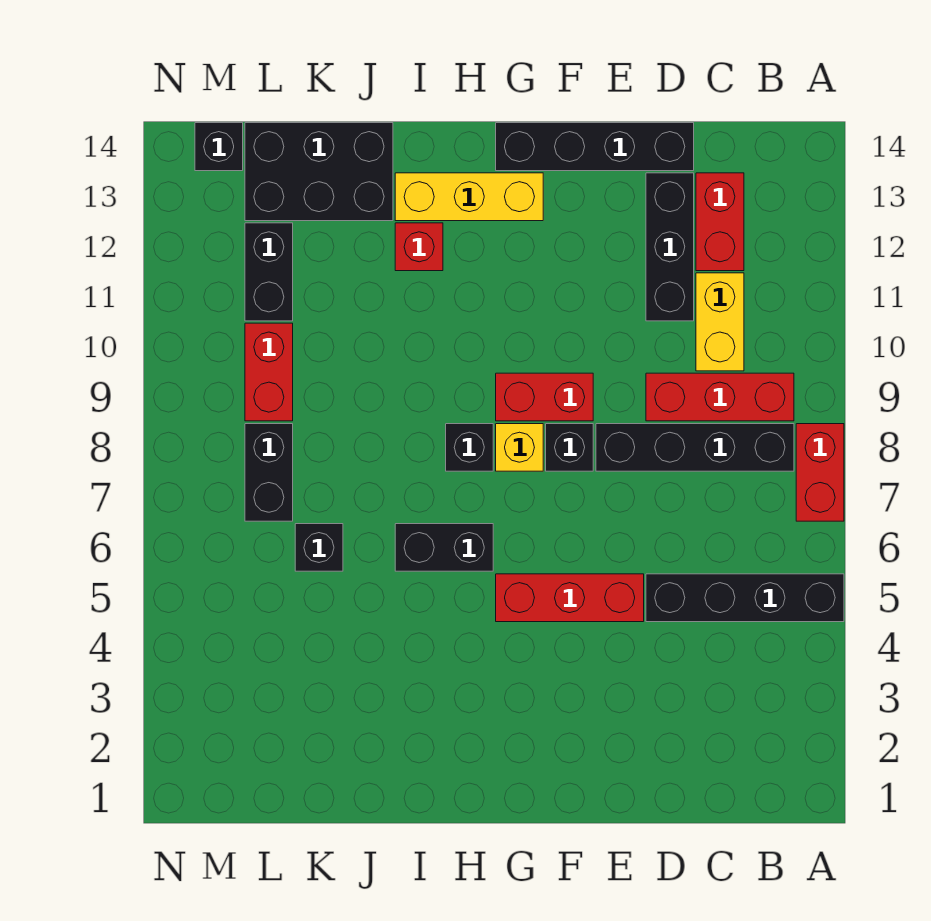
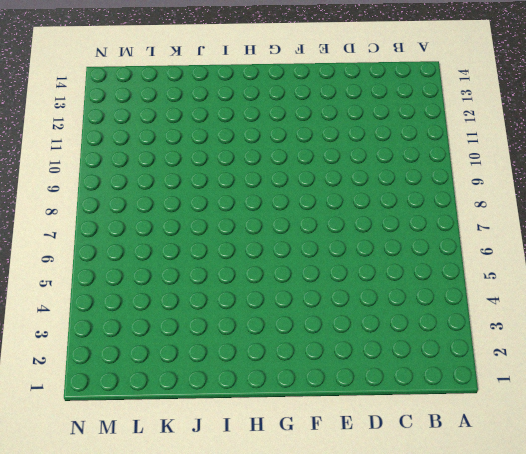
none -> black 1x4 brick [646,574,844,622]
none -> red 1x2 brick [796,424,844,521]
none -> black 1x4 brick [596,424,794,471]

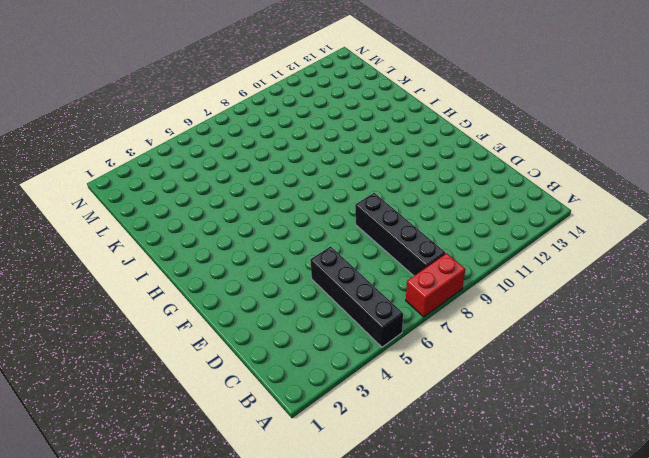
none -> red 1x3 brick [646,373,794,421]
none -> yellow 1x2 brick [696,273,744,371]
none -> red 1x2 brick [696,173,744,271]

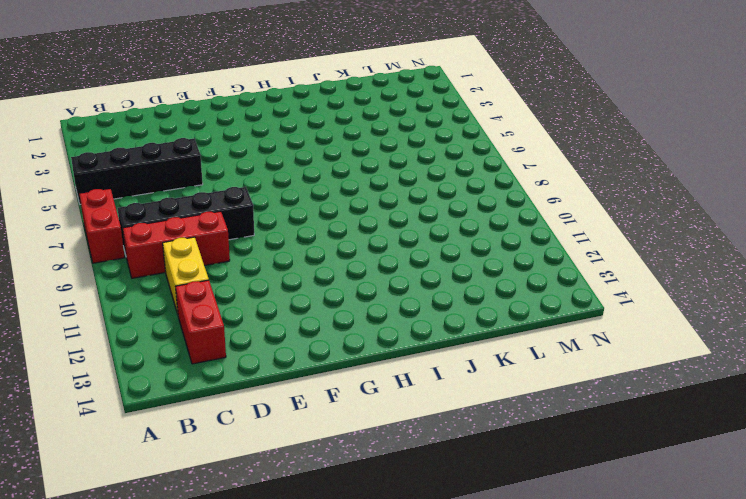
none -> black 1x3 brick [646,173,694,321]
none -> black 1x4 brick [496,123,694,171]
none -> red 1x3 brick [496,574,644,622]

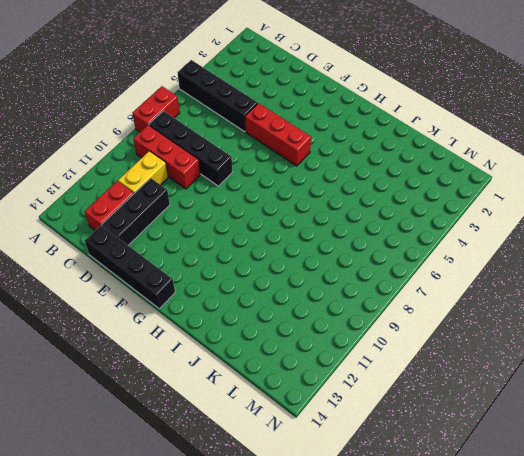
none -> black 1x1 brick [546,424,593,471]
none -> red 1x2 brick [496,373,593,421]
none -> yellow 1x1 brick [496,424,543,471]

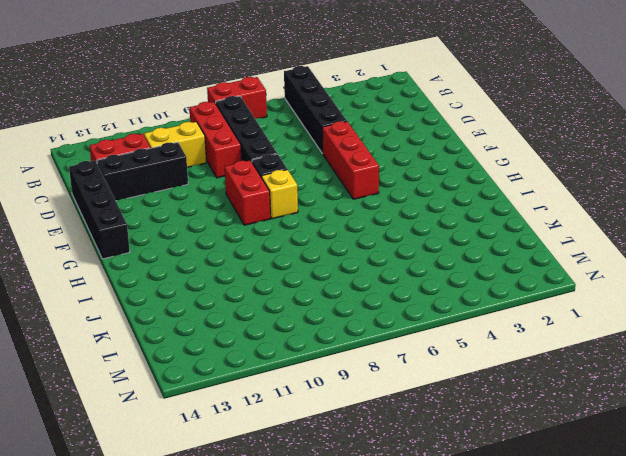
none -> yellow 1x3 brick [395,173,543,221]
none -> black 1x2 brick [395,524,493,571]
none -> black 1x1 brick [446,424,493,471]

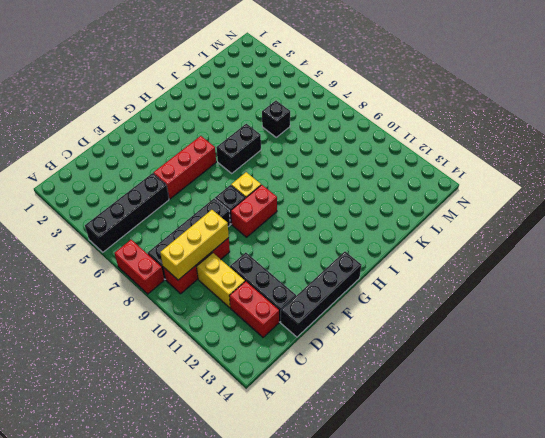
yellow 1x3 brick [160,210,229,280] -> yellow 1x3 brick moved to [395,173,543,221]
none -> black 1x1 brick [446,424,493,471]
none -> red 1x1 brick [395,223,443,271]
none -> black 2x3 brick [245,123,393,221]

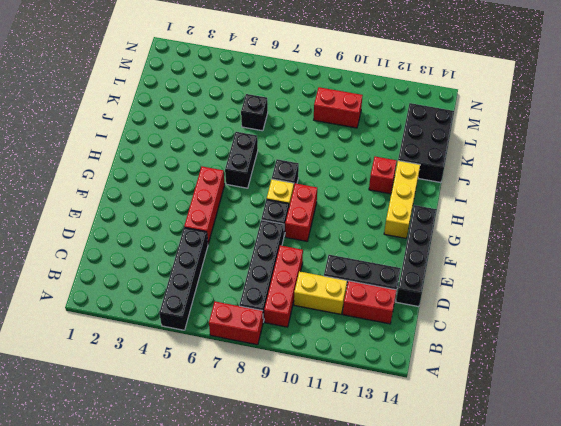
none -> black 1x2 brick [245,424,293,521]
none -> black 1x2 brick [245,223,293,321]
none -> black 1x1 brick [195,123,243,171]

